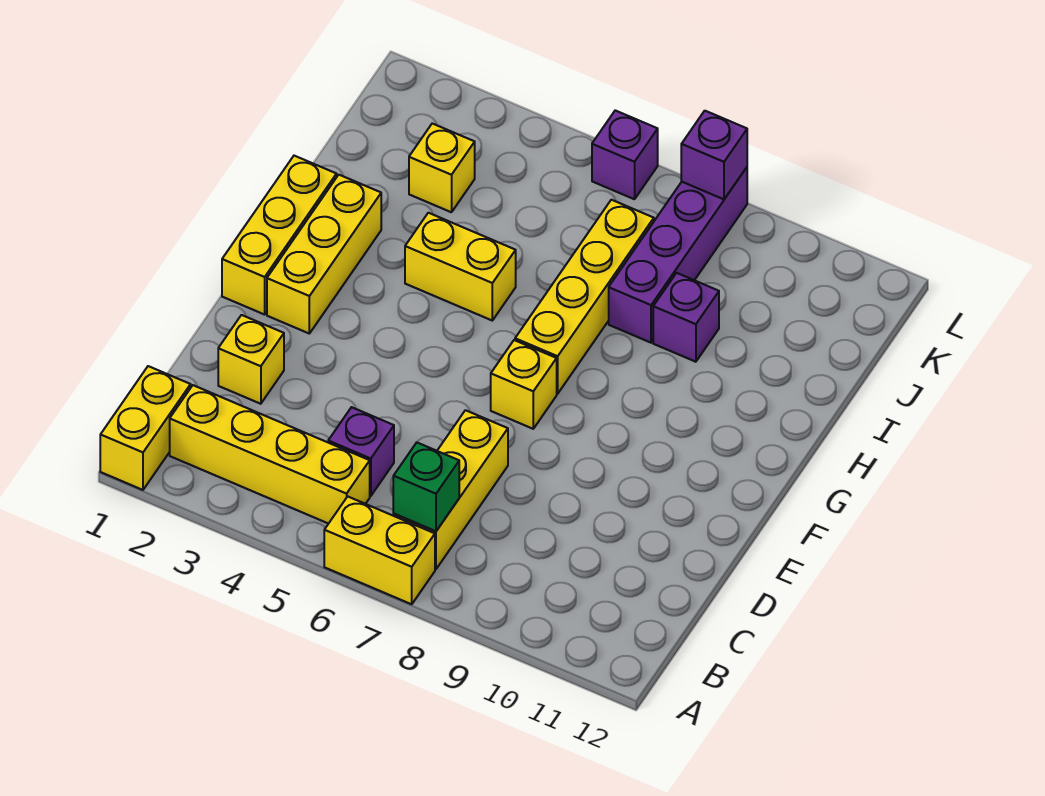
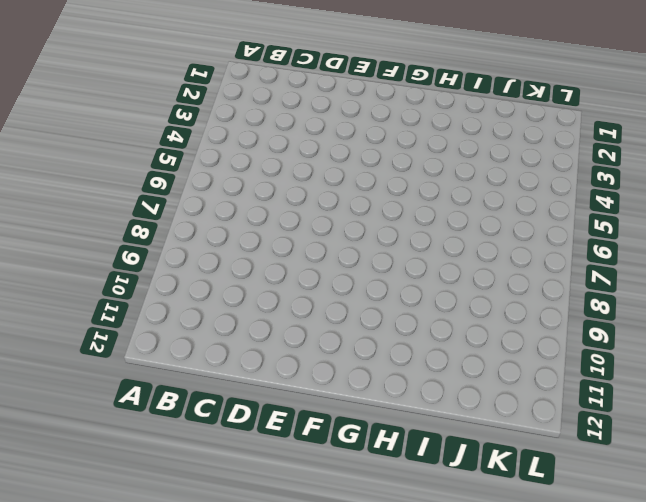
none -> yellow 1x2 brick [100,366,191,490]
none -> yellow 1x2 brick [324,497,435,604]
none -> yellow 1x4 brick [170,385,370,524]

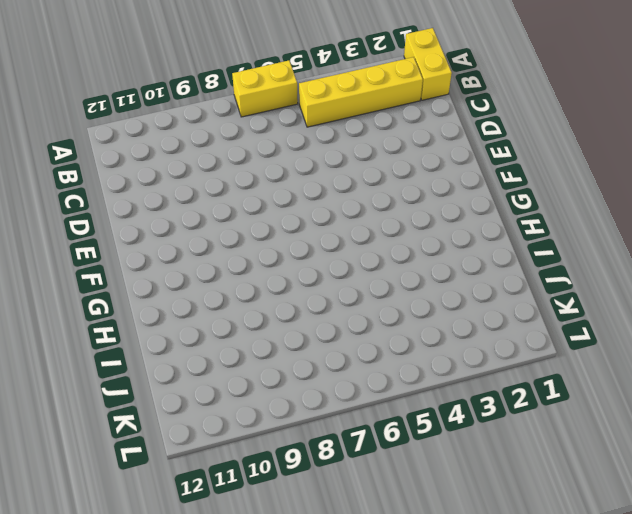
none -> yellow 1x3 brick [393,410,508,569]
none -> purple 1x1 brick [328,407,394,496]
none -> yellow 1x1 brick [218,315,284,404]

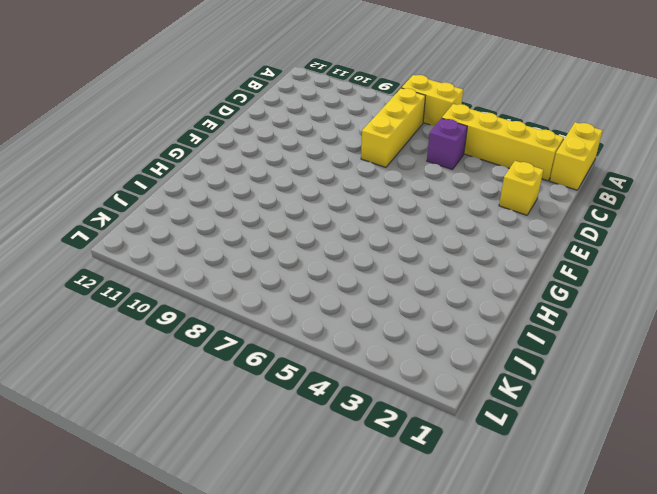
none -> yellow 1x3 brick [222,156,337,315]
none -> yellow 1x3 brick [267,175,381,333]
none -> yellow 1x1 brick [491,340,557,429]

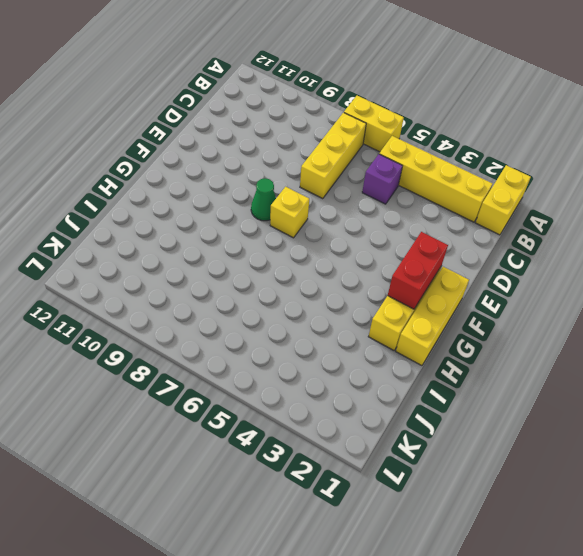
red 1x2 brick [388,232,448,309] -> none
green 1x1 cone [251,178,276,221] -> none
none -> yellow 1x1 brick [218,315,284,404]
none -> yellow 1x4 brick [515,200,654,394]
none -> yellow 1x2 brick [405,213,516,320]

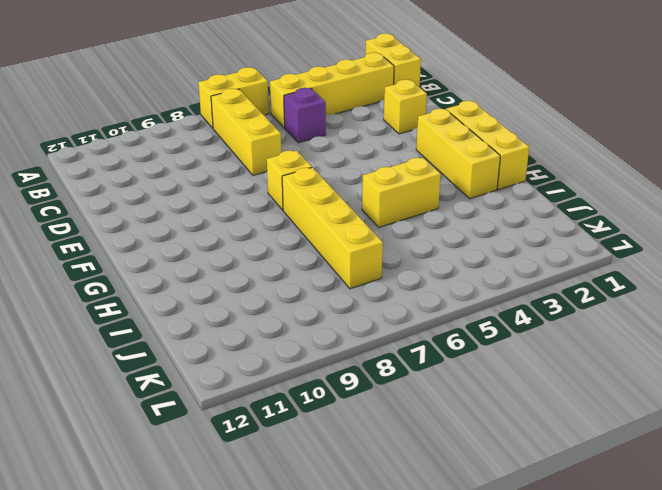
none -> purple 1x4 brick [609,167,747,343]
none -> purple 1x1 brick [653,273,719,362]
none -> yellow 1x1 brick [409,124,475,212]

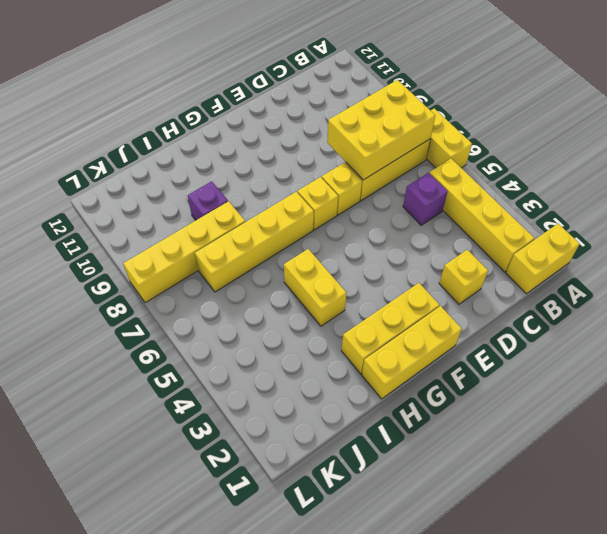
yellow 2x3 brick [327,80,435,180] -> green 1x1 brick [393,443,459,531]
yellow 1x1 brick [322,163,362,215] -> yellow 1x1 brick moved to [409,124,475,212]
yellow 1x4 brick [123,201,245,303] -> purple 1x4 brick [609,167,747,343]
none -> purple 1x1 brick [592,110,658,199]
none -> purple 1x1 brick [681,111,747,199]

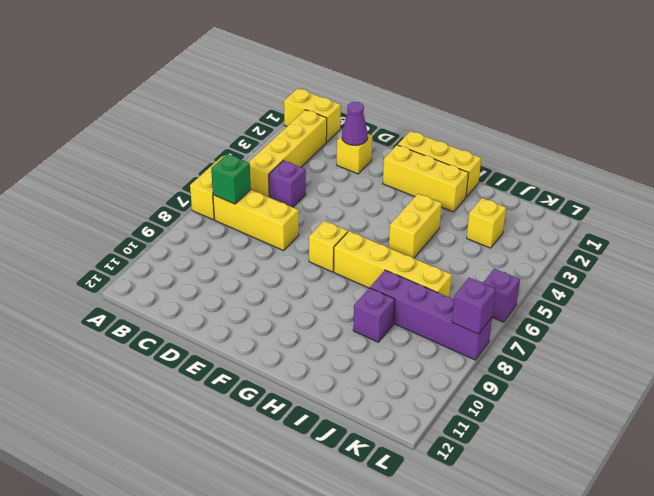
purple 1x1 cone [342,102,368,145] -> none

